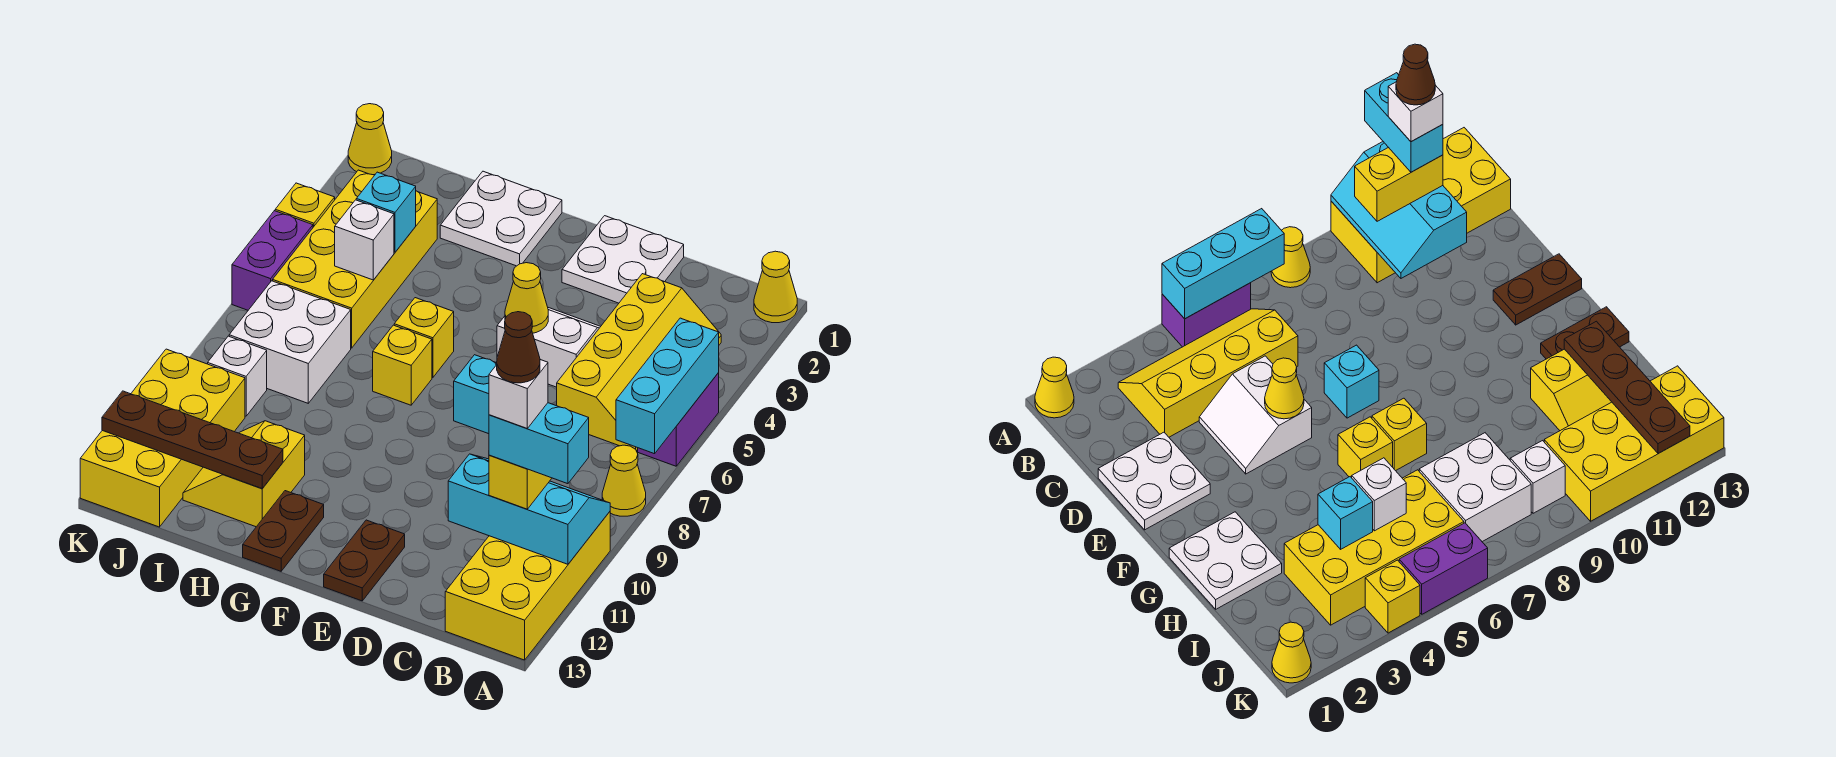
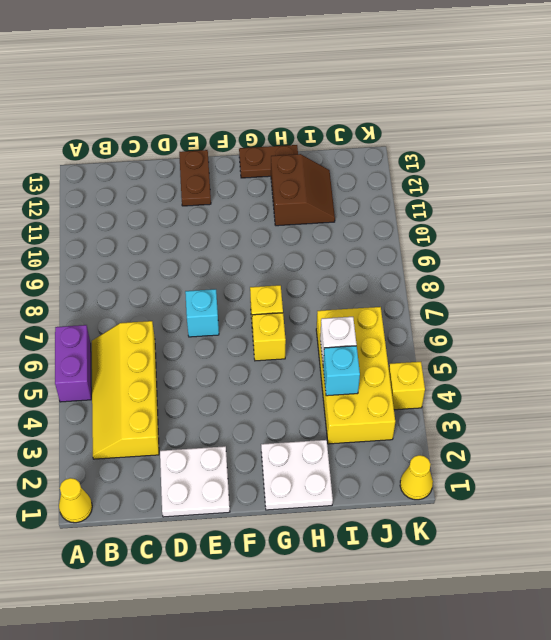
brown 1x2 plate [239,145,298,178] -> brown 1x2 plate turned to [243,491,324,571]
brown 2x2 slope [271,154,335,226] -> yellow 2x2 slope [183,421,305,527]
none -> yellow 1x1 cone [602,445,646,516]
none -> yellow 2x4 brick [445,512,610,660]
none -> white 2x2 slope [497,308,601,387]
none -> white 2x2 brick [229,281,351,403]

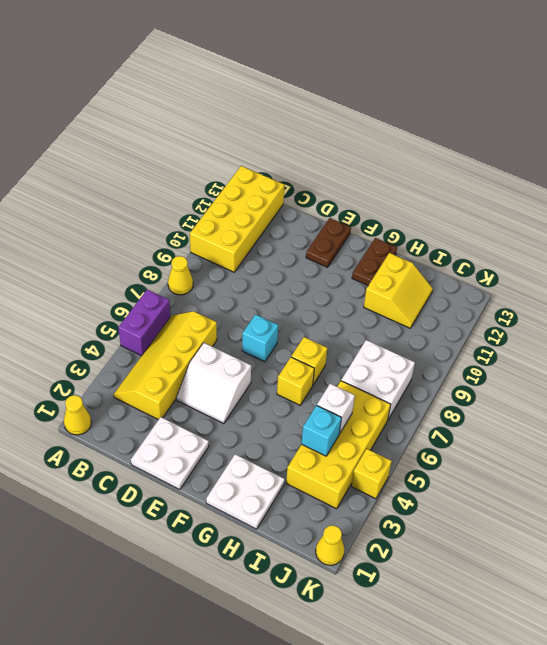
none -> white 1x1 brick [208,336,267,416]
none -> yellow 2x4 brick [80,349,245,527]
none -> purple 1x2 brick [232,211,313,310]
none -> cyan 1x3 brick [616,318,719,454]

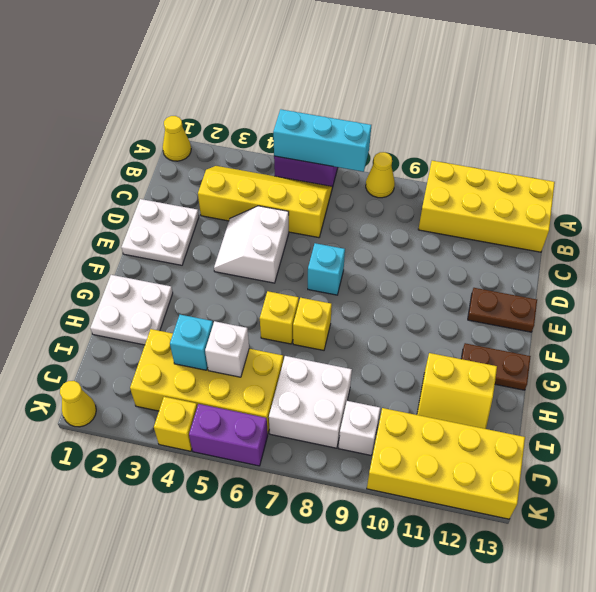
none -> cyan 2x3 slope [448,454,610,564]
none -> yellow 1x1 cone [505,263,548,333]
none -> brown 1x4 plate [102,391,283,488]
none -> yellow 1x2 brick [489,455,552,509]

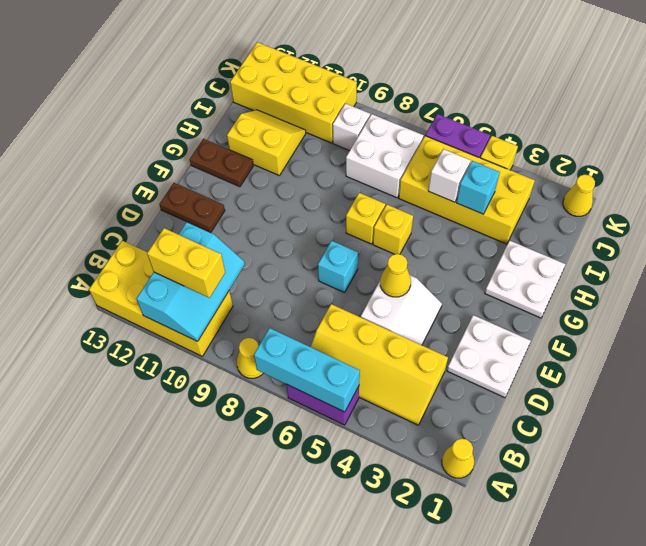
none -> brown 1x4 plate [102,391,283,488]
none -> cyan 1x2 brick [489,403,589,484]
none -> white 1x1 brick [489,360,548,428]
none -> brown 1x1 cone [497,312,540,383]

